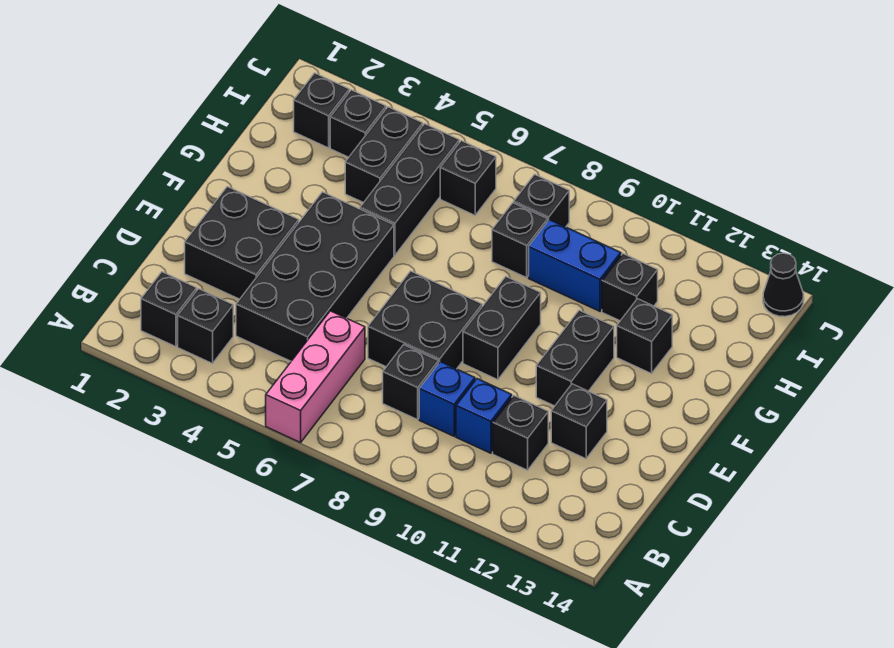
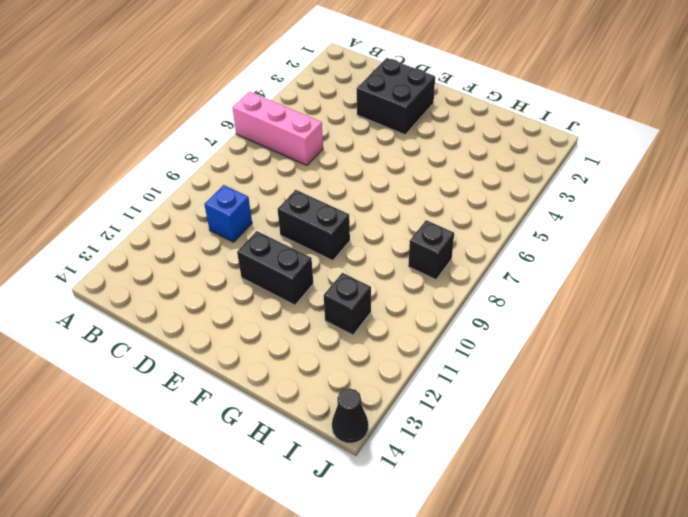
none -> black 1x1 brick [141,272,197,347]
none -> black 1x1 brick [178,289,233,364]
none -> black 2x4 brick [236,192,394,361]

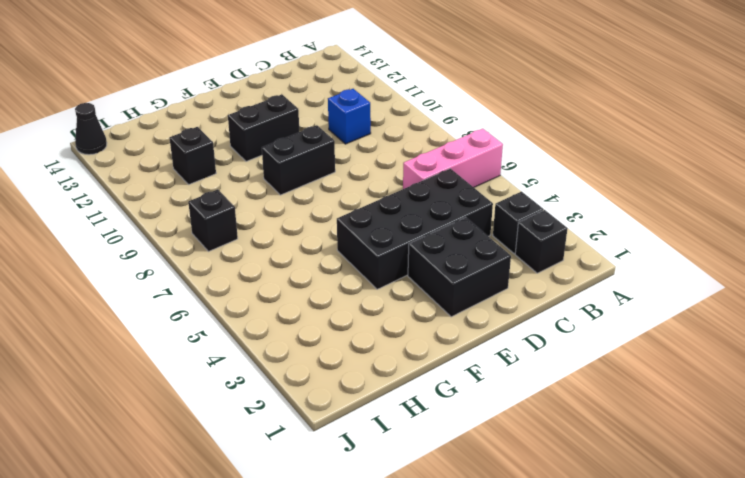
none -> black 1x1 brick [383,345,438,420]
none -> blue 1x1 brick [419,362,475,436]
none -> black 1x1 brick [493,395,548,470]

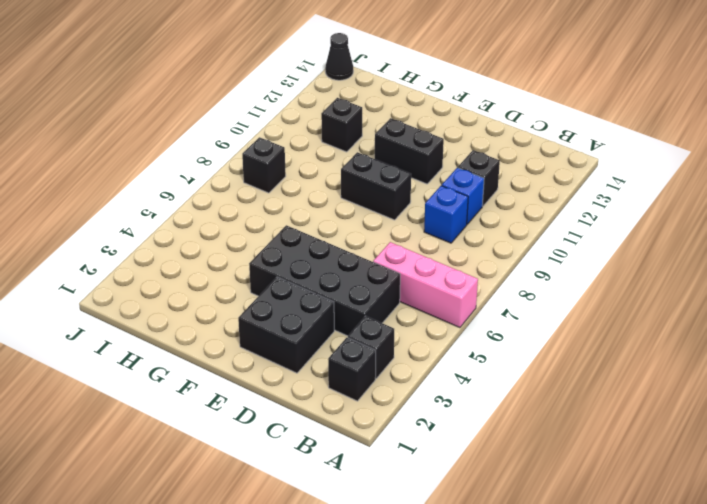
none -> black 1x1 brick [383,345,438,420]
none -> black 2x2 brick [368,271,482,369]
none -> black 1x1 brick [551,384,607,459]

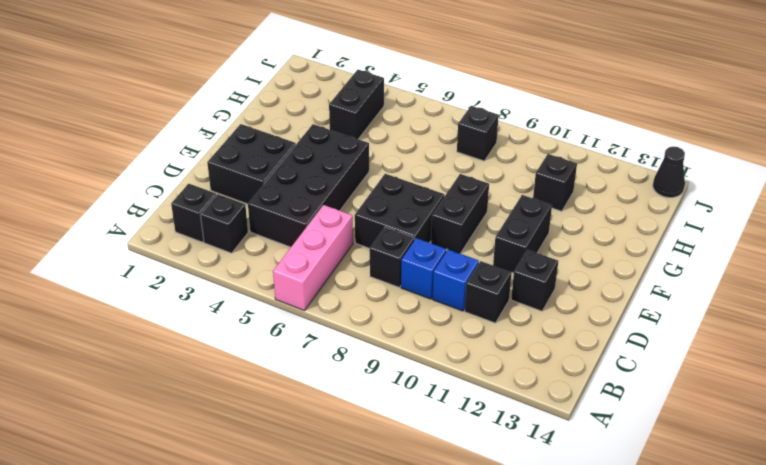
none -> black 1x3 brick [360,124,459,255]
none -> black 1x1 brick [617,299,672,374]
none -> black 1x1 brick [492,203,548,278]

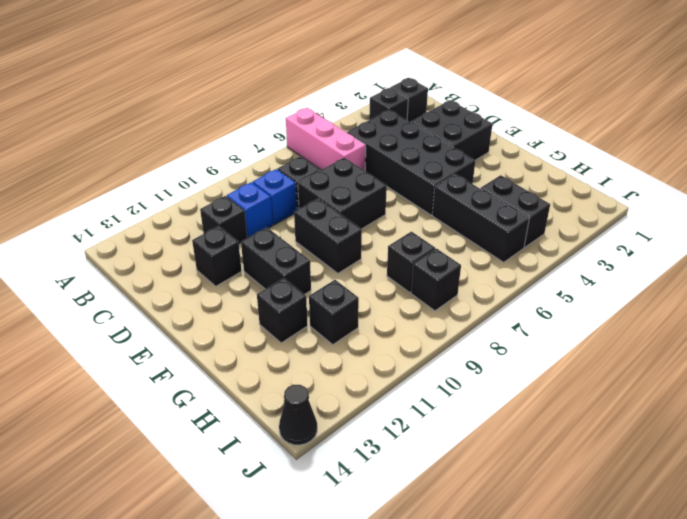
none -> blue 1x2 brick [529,220,621,311]
none -> black 1x1 brick [294,73,349,148]
none -> black 1x1 brick [330,90,386,157]

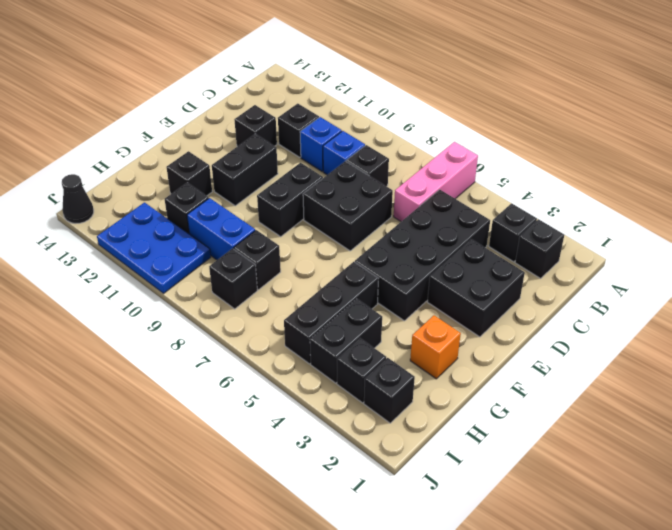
orange 1x1 brick [410,315,461,379] -> none
blue 2x3 plate [97,203,211,293] -> none
none -> black 1x1 brick [440,141,496,215]

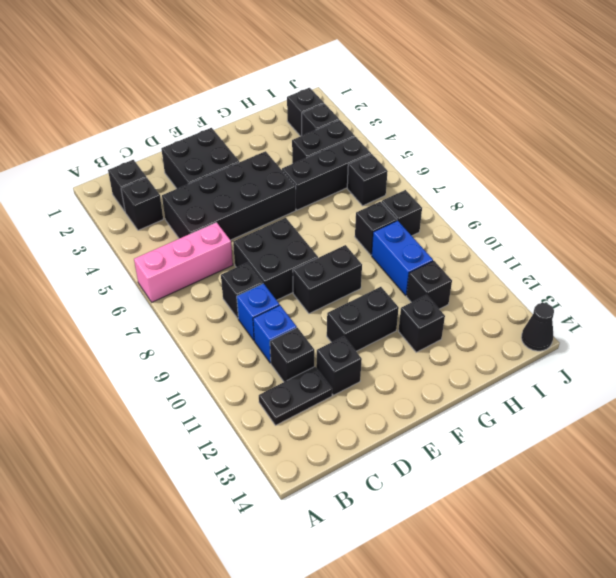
black 1x2 plate [259,367,332,425] -> none

